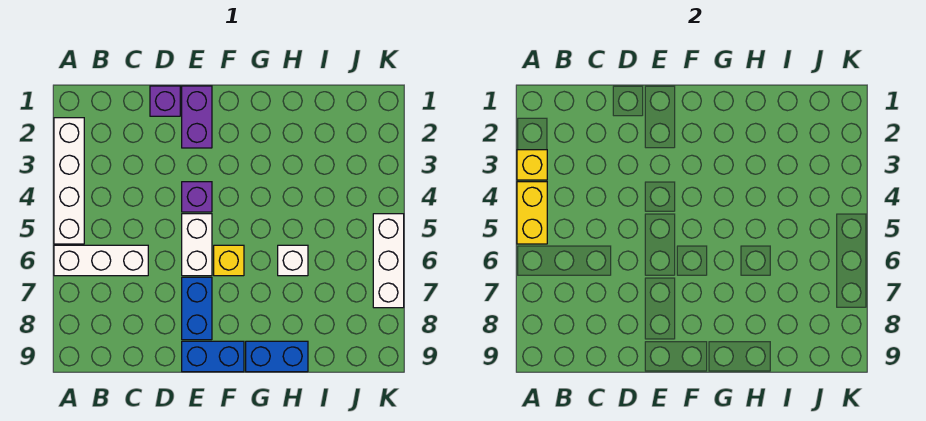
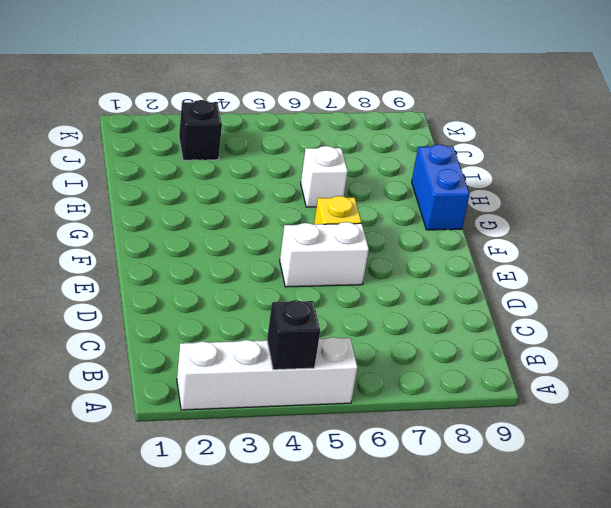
black 1x1 brick [267,300,320,370] -> yellow 1x2 brick [517,182,547,244]
black 1x1 brick [179,100,222,160] -> none
none -> white 1x3 brick [54,245,148,276]
none -> purple 1x1 brick [150,86,180,116]
none -> purple 1x2 brick [182,86,212,148]

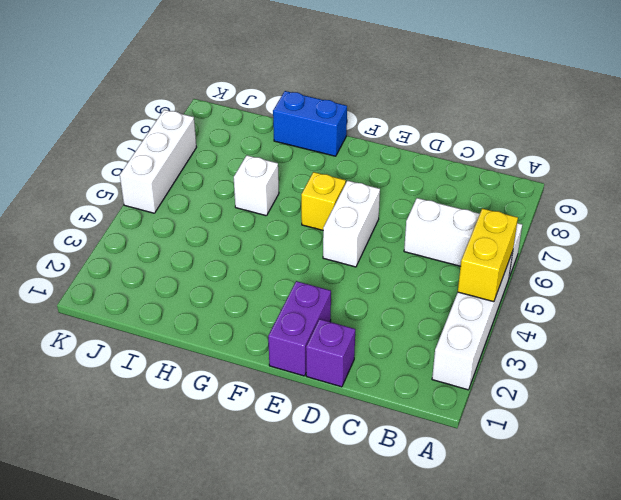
none -> purple 1x1 brick [182,182,212,212]
none -> blue 1x2 brick [182,277,212,340]
none -> blue 1x2 brick [182,341,244,372]

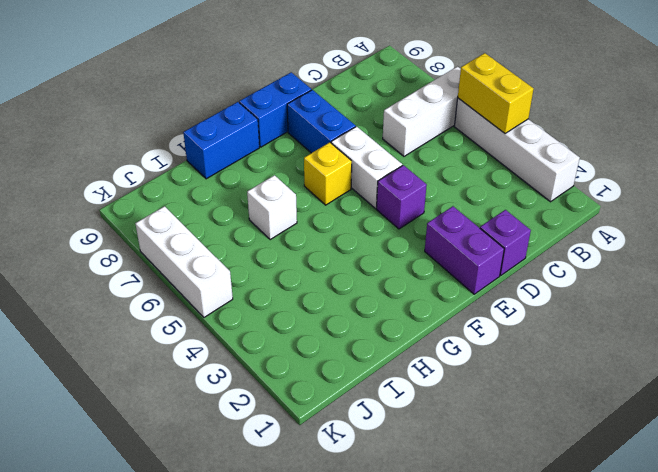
none -> yellow 1x1 brick [517,150,547,180]

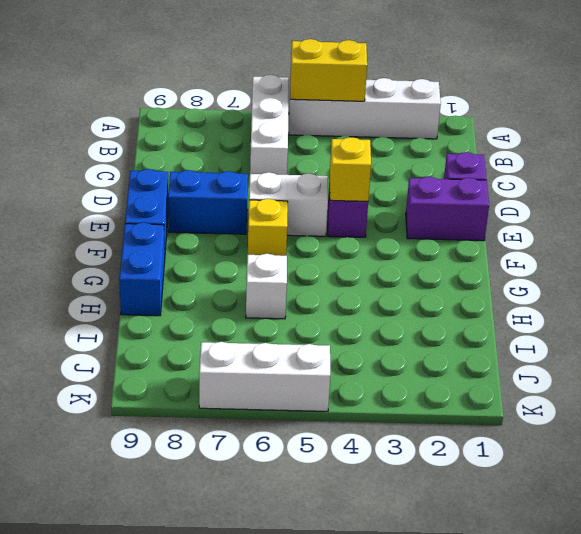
yellow 1x1 brick [330,137,371,201] -> yellow 1x1 brick moved to [517,150,547,180]

